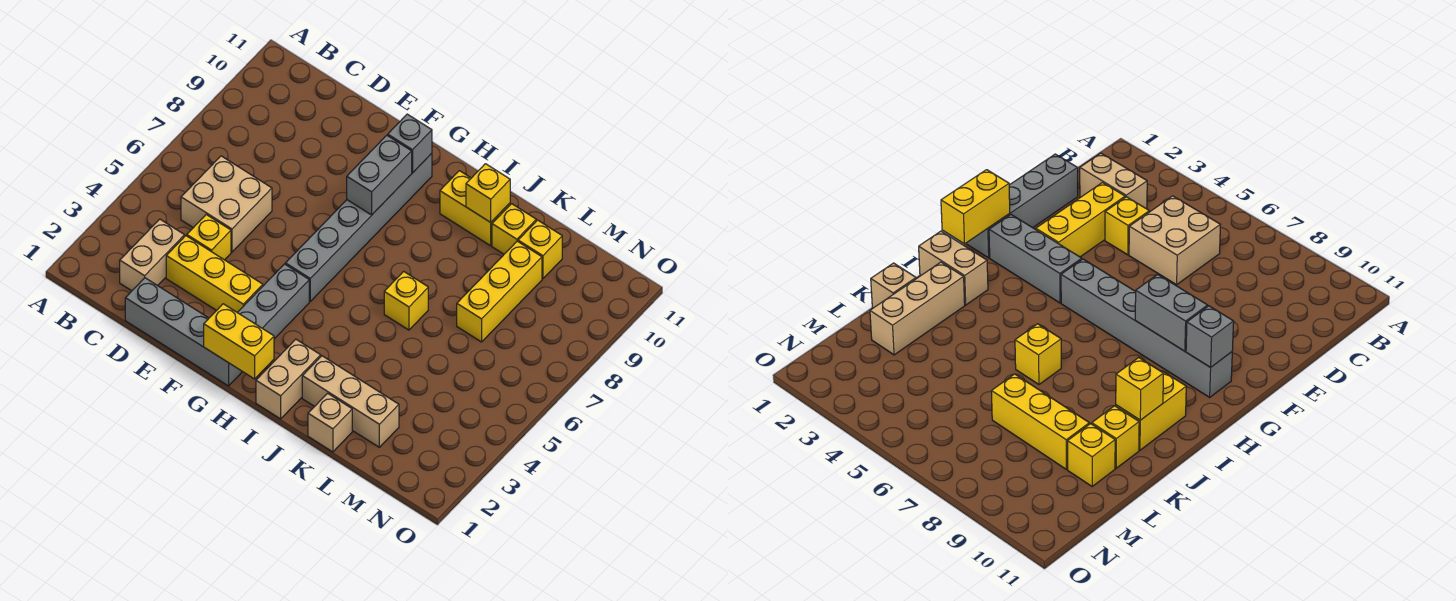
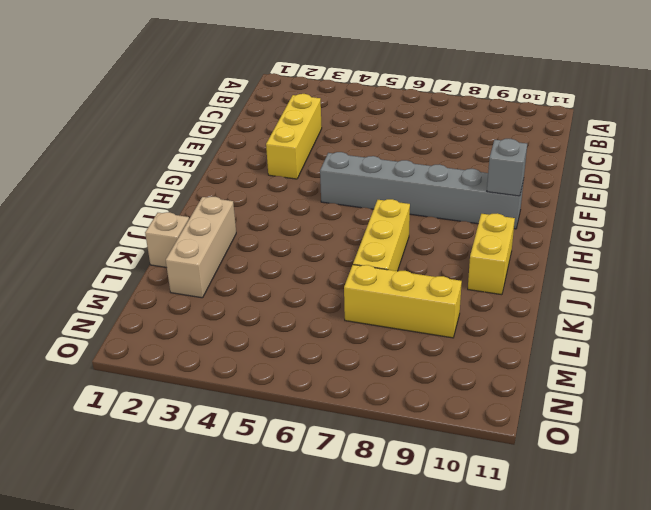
yellow 1x3 brick [353,199,410,271] -> none
none -> tan 1x2 brick [120,219,185,291]
none -> tan 2x2 brick [181,156,272,252]
none -> grey 1x4 brick [125,278,242,386]

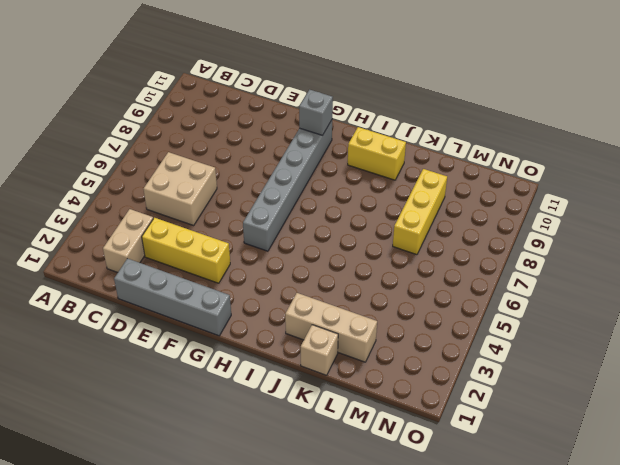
none -> yellow 1x1 brick [187,215,231,260]
none -> grey 1x3 brick [237,264,309,339]
none -> tan 1x2 brick [256,339,321,419]

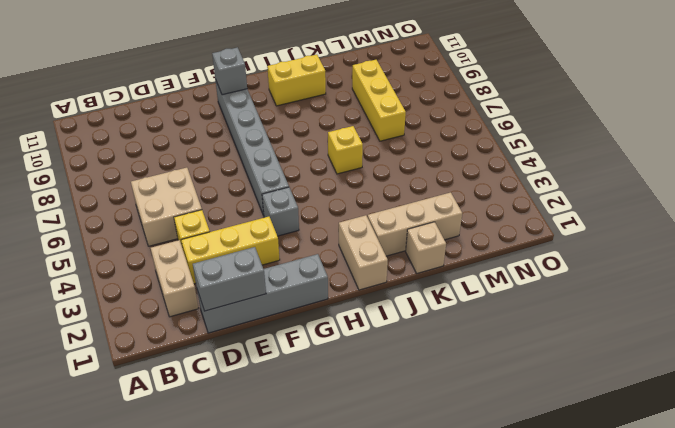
grey 1x2 brick [193,247,266,311] -> grey 1x2 brick turned to [347,135,412,215]
grey 1x1 brick [262,187,299,236] -> grey 1x3 brick [237,264,309,339]
none -> yellow 1x1 brick [492,204,536,254]
none -> yellow 1x1 brick [518,220,562,279]
none -> yellow 1x2 brick [204,304,274,379]

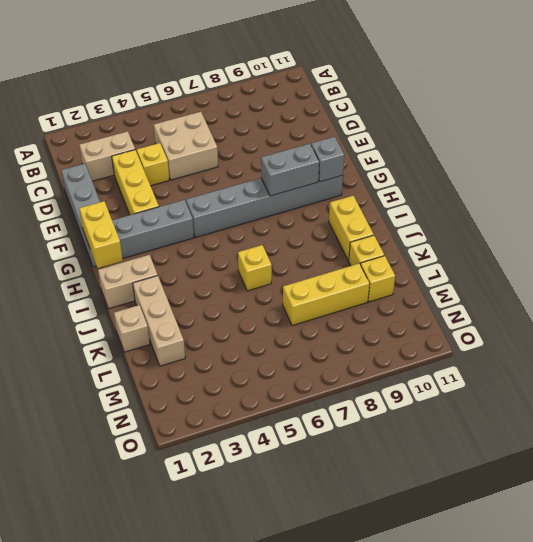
none -> yellow 1x1 brick [466,164,510,222]

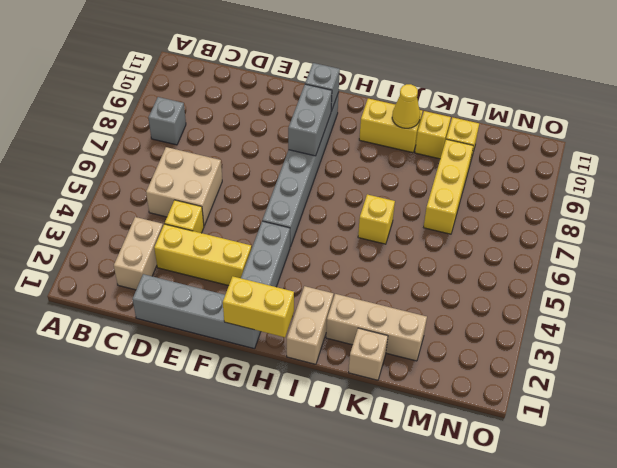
grey 1x1 brick [148,97,186,145] -> none
yellow 1x1 cone [392,84,420,128] -> yellow 1x1 brick [466,164,510,222]

